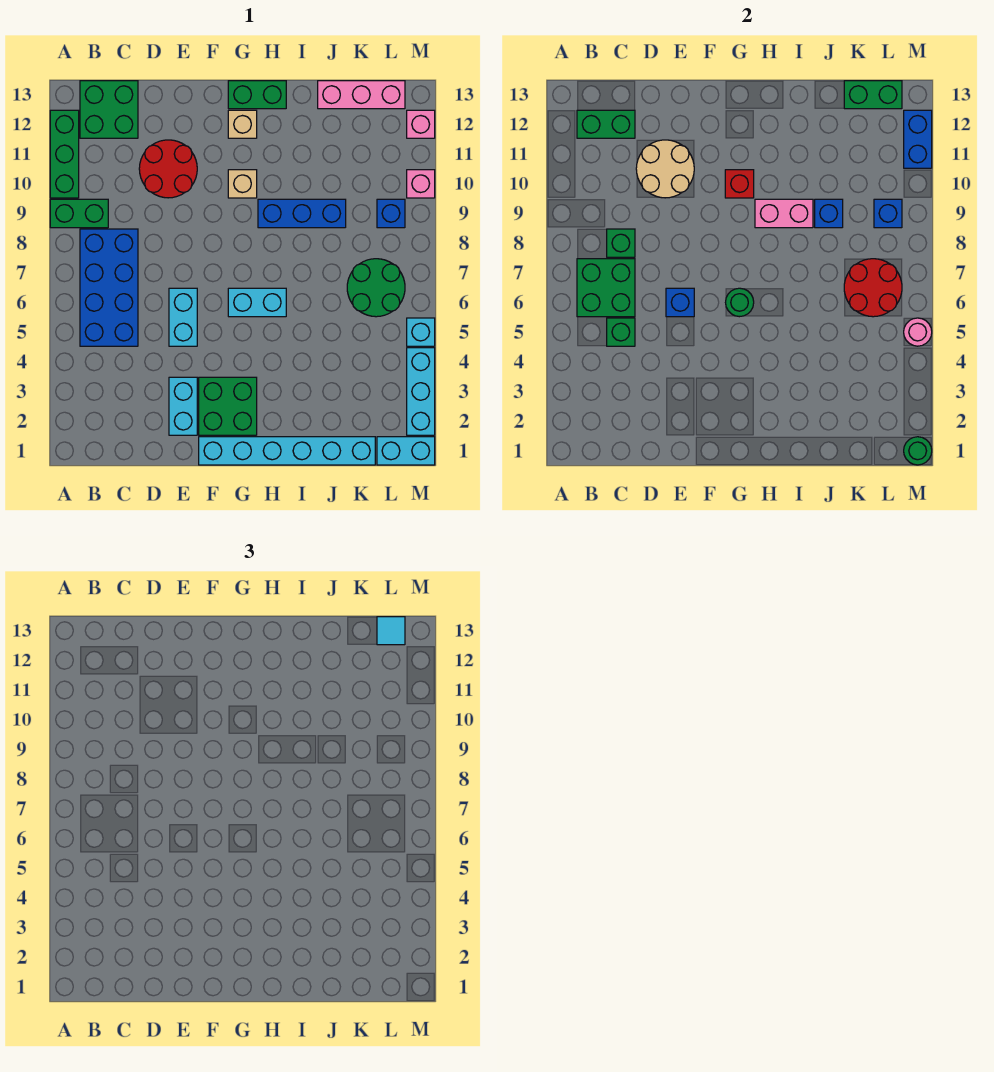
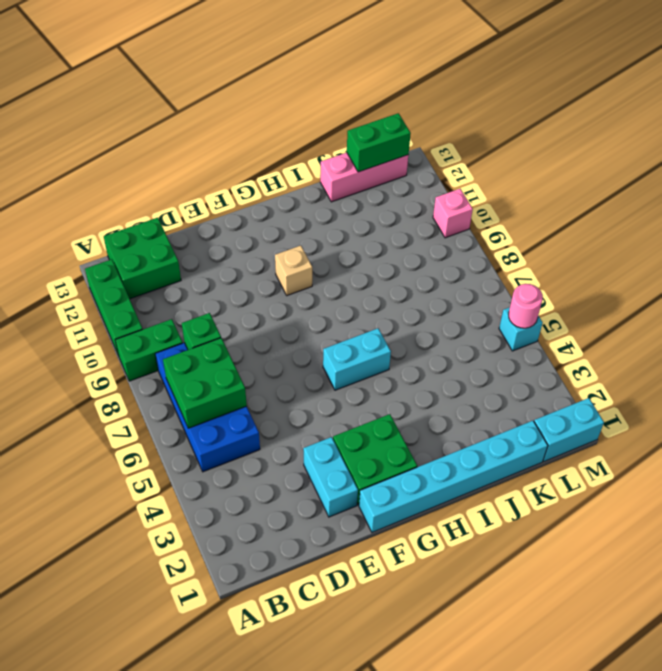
none -> red 2x2 round brick [139,140,197,198]
none -> cyan 1x2 brick [169,288,197,346]
none -> tan 1x1 brick [228,110,257,138]
none -> green 1x2 brick [228,81,286,109]

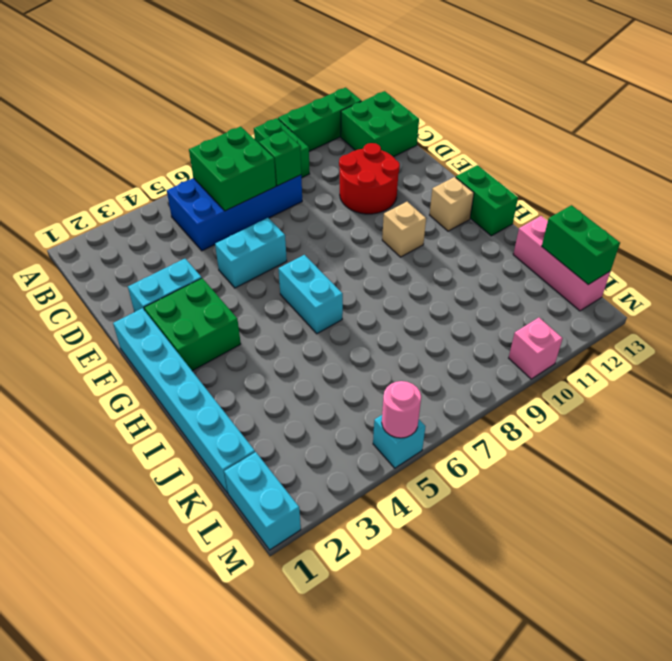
none -> blue 1x3 brick [258,199,346,228]
none -> green 2x2 round brick [347,259,405,317]
none -> blue 1x1 brick [377,199,405,228]
none -> cyan 1x3 brick [407,348,435,435]

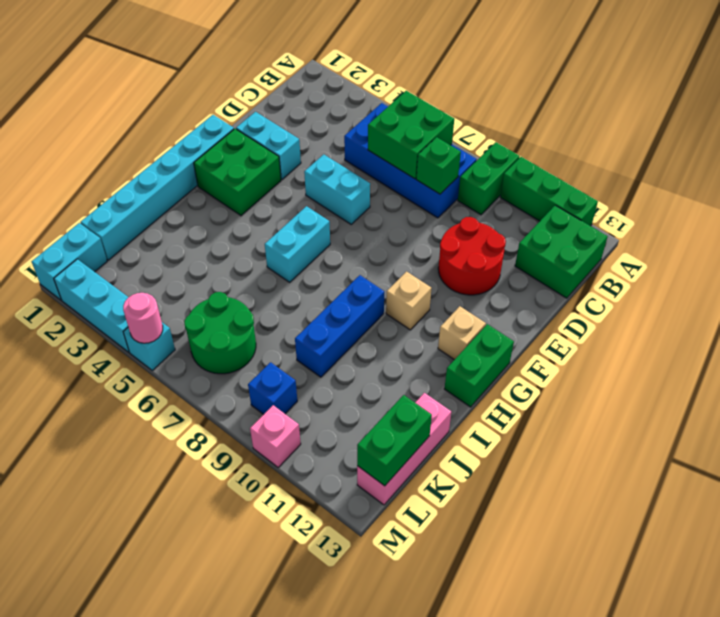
none -> pink 1x1 brick [407,110,435,138]
none -> green 1x2 brick [577,110,635,138]
none -> green 1x1 brick [607,318,635,346]
none -> tan 2x2 round brick [636,140,694,198]

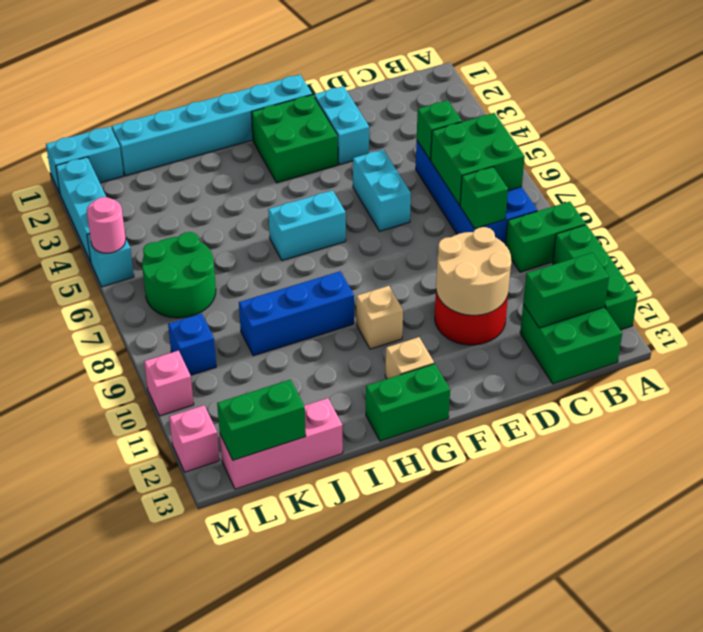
none -> blue 1x1 brick [666,288,694,317]
none -> green 1x1 round brick [726,288,754,317]
none -> red 1x1 brick [725,170,754,198]
none -> pink 1x2 brick [755,199,813,228]

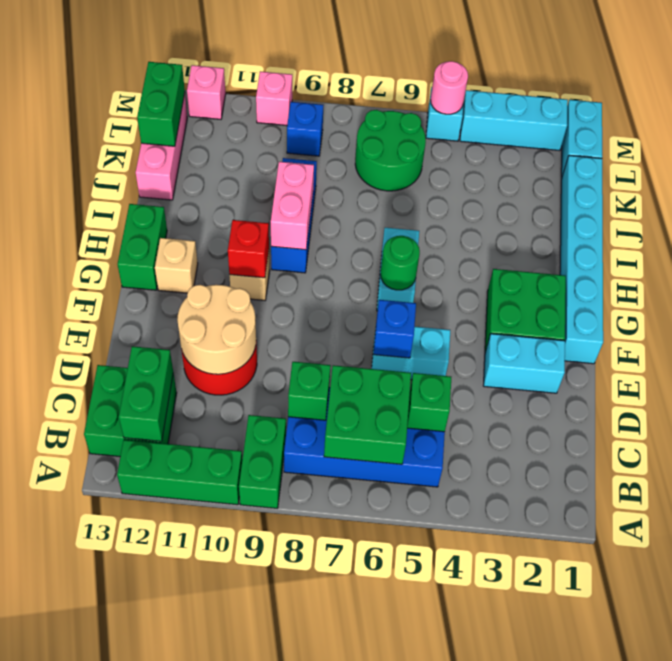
none -> blue 1x1 brick [815,199,843,228]
none -> red 2x2 round brick [844,259,902,317]
none -> blue 1x1 brick [874,199,902,228]
none -> green 1x1 round brick [904,437,932,465]

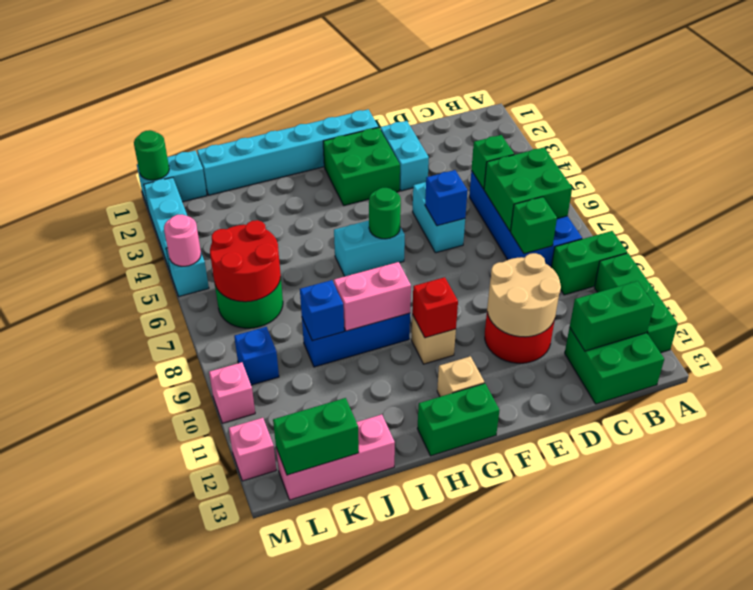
none -> blue 1x1 brick [874,199,902,228]
none -> blue 1x2 brick [904,110,932,168]
none -> cyan 1x1 tile [377,617,405,645]

